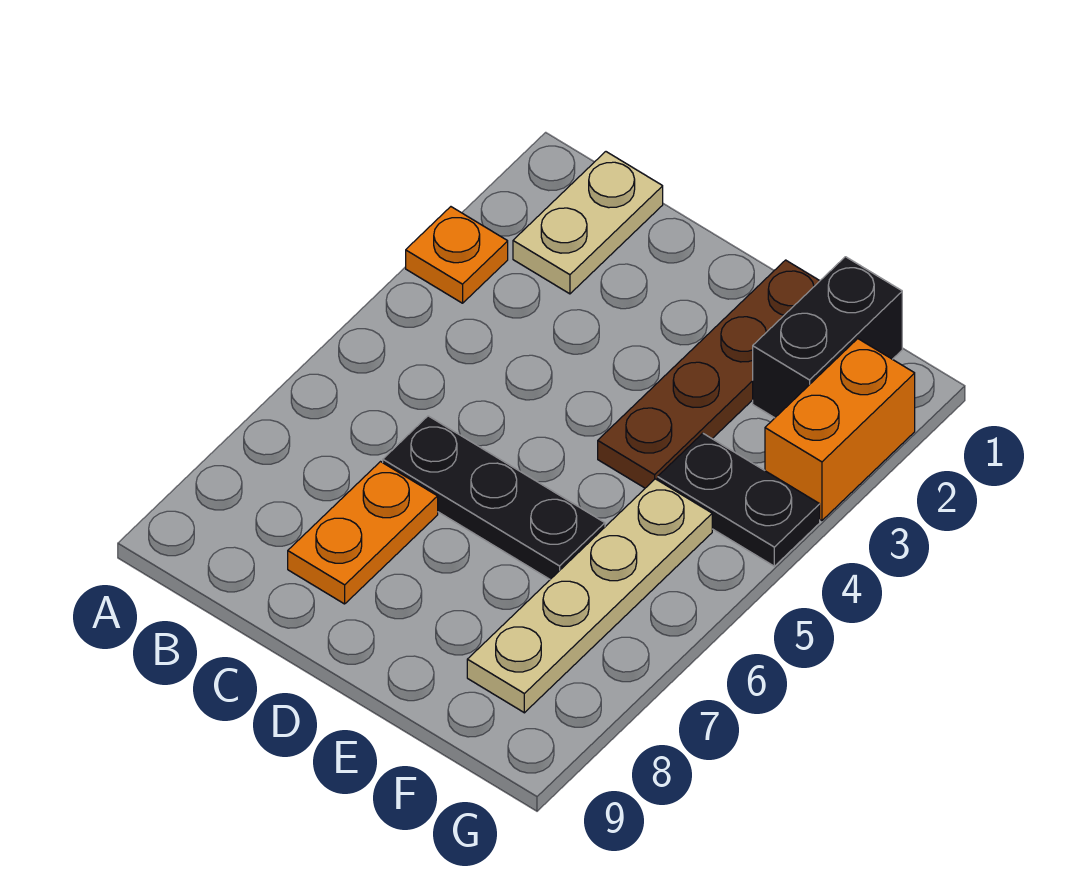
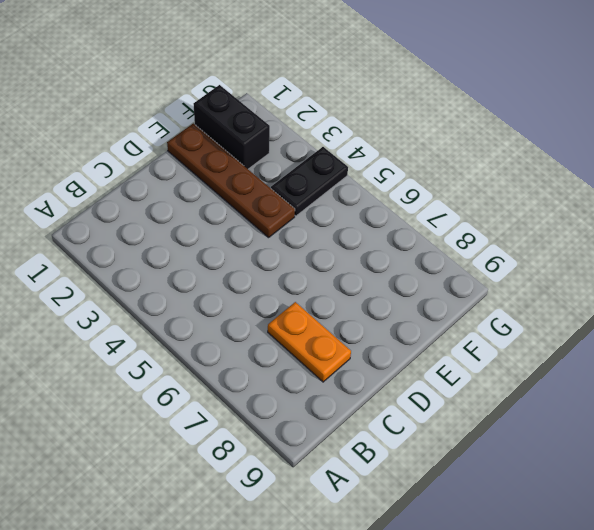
none -> orange 1x1 plate [406,207,508,303]
none -> tan 1x2 plate [513,152,663,294]

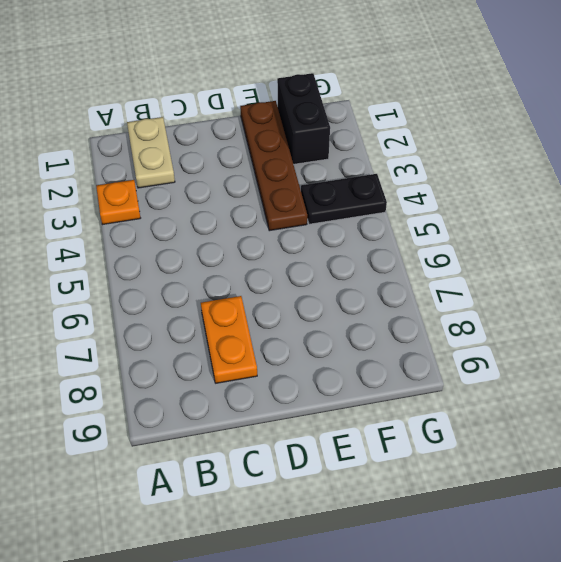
none -> black 1x3 plate [383,416,605,579]
none -> tan 1x4 plate [467,479,712,713]

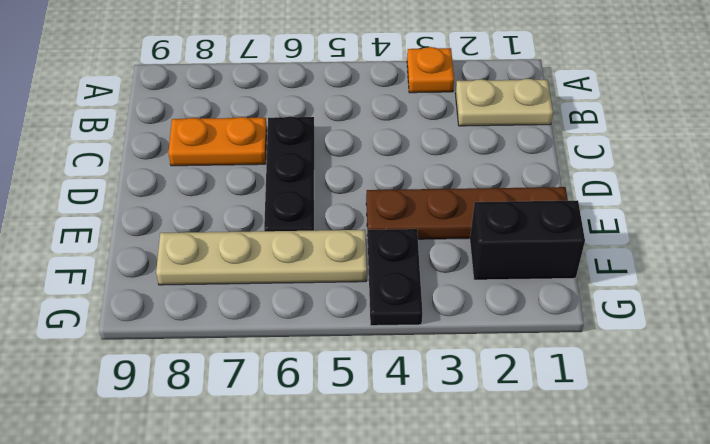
none -> orange 1x2 brick [765,339,915,521]

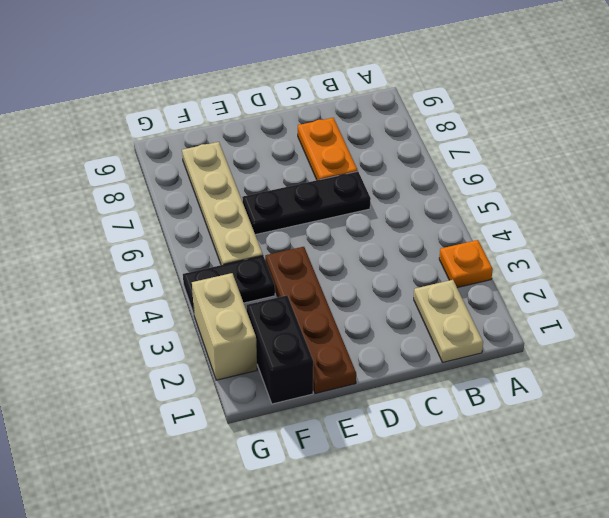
tan 1x2 brick [192,273,257,380] -> orange 1x2 brick [765,339,915,521]

